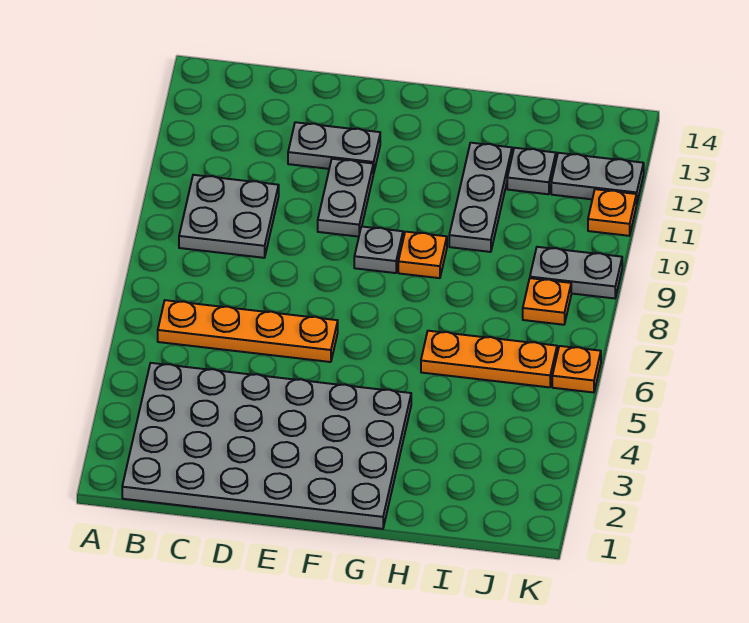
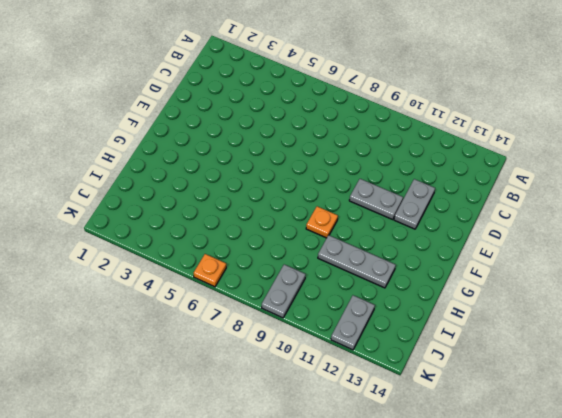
none -> grey 4x6 plate [122,363,411,529]
none -> orange 1x4 plate [158,300,338,362]
none -> grey 2x2 plate [179,175,279,258]

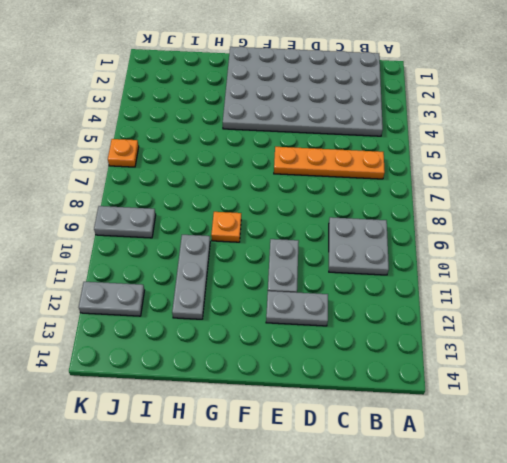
none -> grey 1x1 plate [354,227,403,273]
none -> orange 1x3 plate [421,331,557,387]
none -> grey 1x1 plate [507,148,556,194]

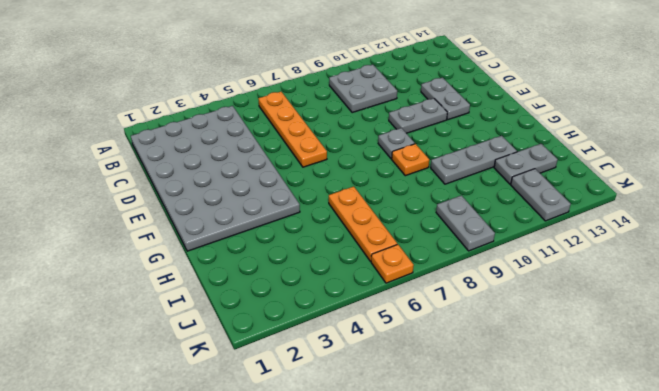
grey 1x2 plate [494,144,558,184] -> grey 1x1 plate [507,148,556,194]
none -> orange 1x1 plate [523,278,571,325]
none -> orange 1x1 plate [588,189,636,236]

